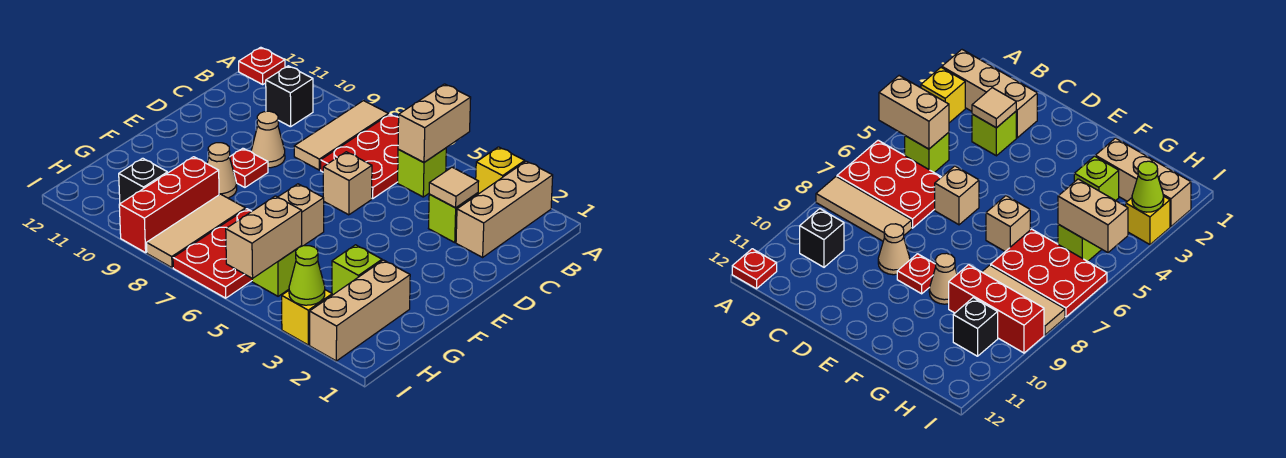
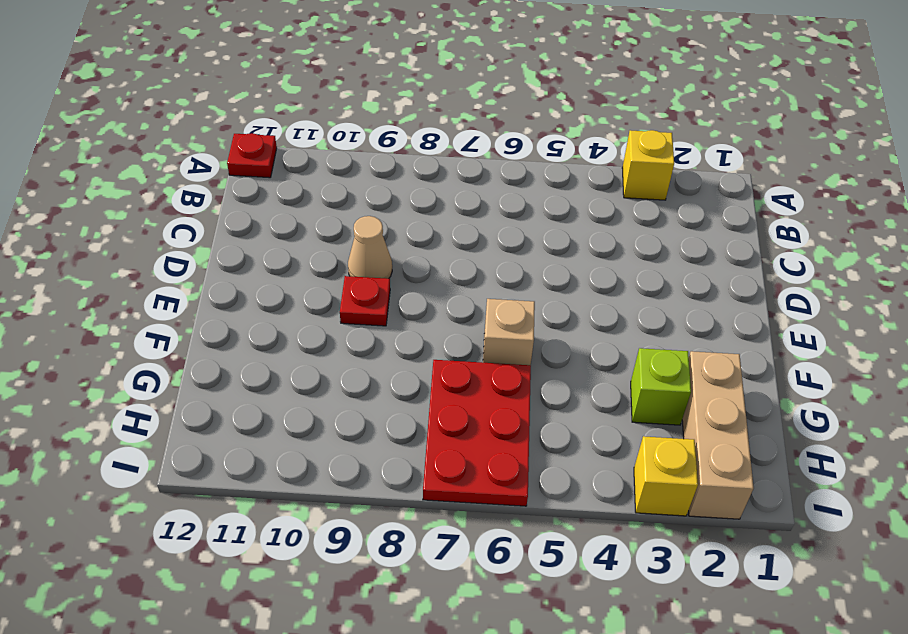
none -> tan 1x3 brick [456,161,553,257]
none -> red 2x3 plate [321,114,399,199]
none -> tan 1x3 tile [294,101,389,170]

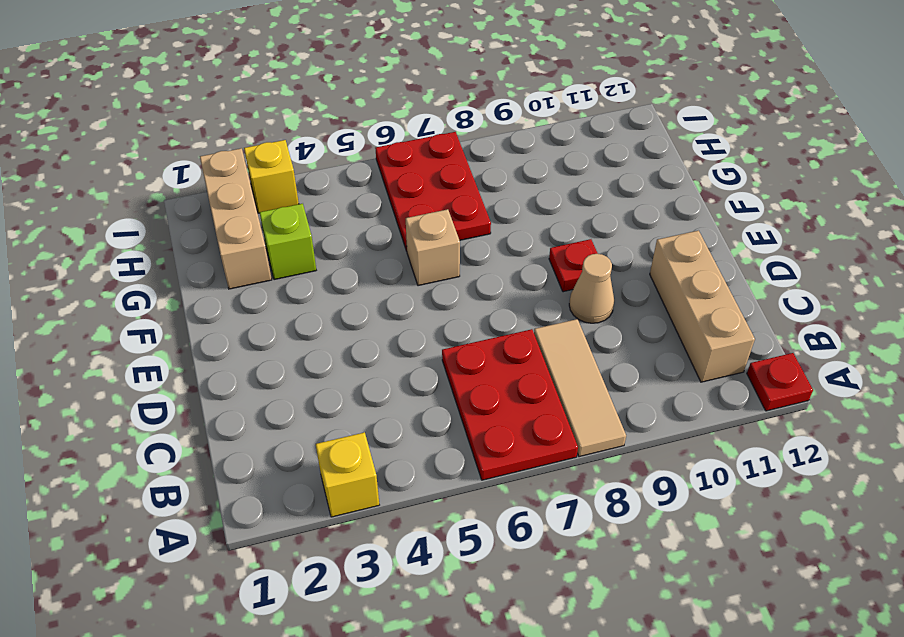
tan 1x3 brick [650,231,755,382] -> tan 1x3 brick moved to [456,161,553,257]
none -> lime 1x1 brick [398,148,446,197]
none -> black 1x1 brick [266,66,313,127]
none -> lime 1x1 brick [428,193,478,242]

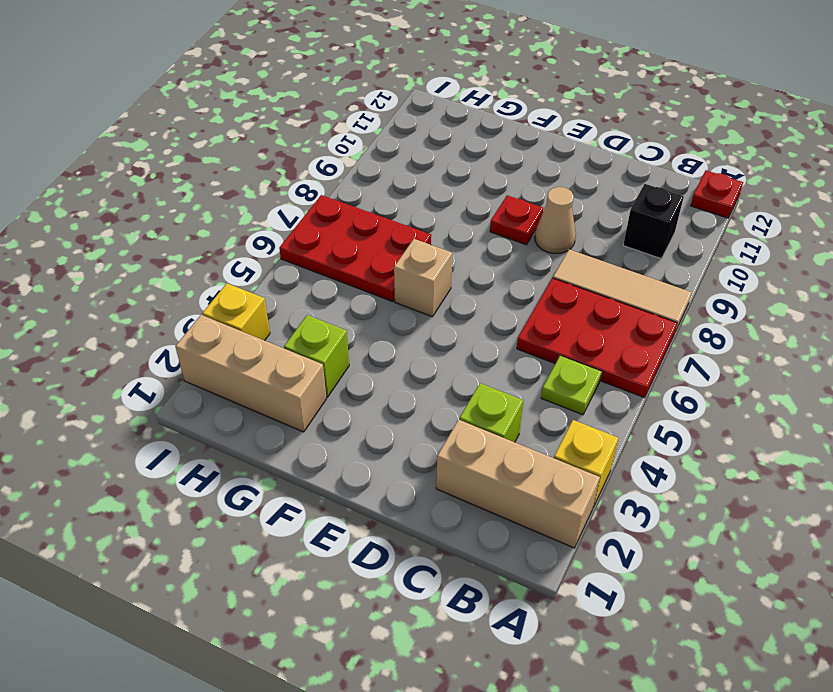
lime 1x1 plate [541,356,602,415] -> lime 1x1 brick [398,148,446,197]
none -> tan 1x1 brick [323,152,372,215]
none -> tan 1x1 cone [207,143,237,198]
none -> tan 1x3 tile [147,194,246,268]

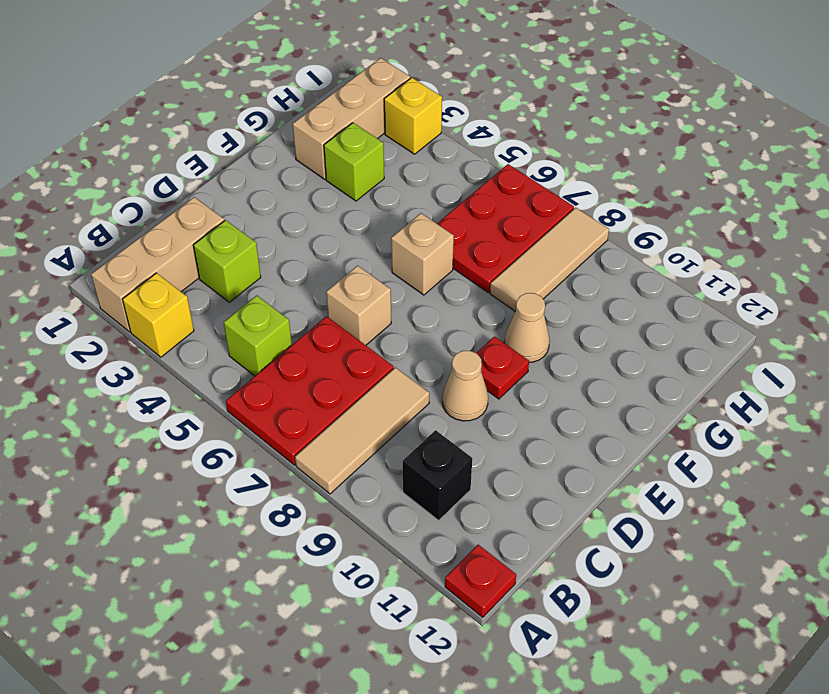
none -> red 1x3 brick [119,157,219,253]
none -> lime 1x1 brick [252,246,301,296]
none -> black 1x1 brick [119,158,167,203]

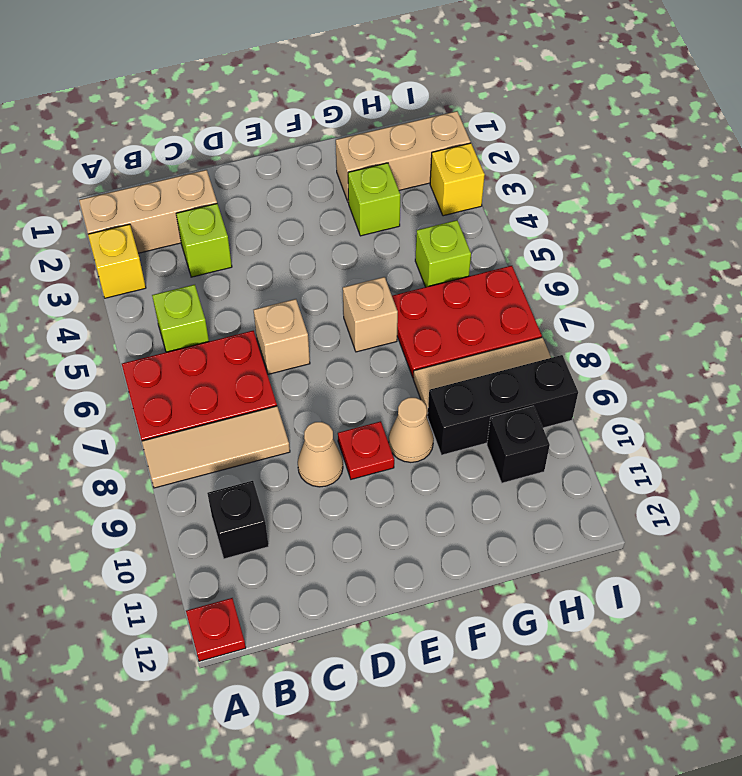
black 1x3 brick [428,355,578,455] -> red 1x3 brick [119,157,219,253]
none -> tan 1x2 brick [398,84,471,162]
none -> tan 1x1 tile [429,167,479,208]
none -> tan 1x2 brick [226,196,302,279]

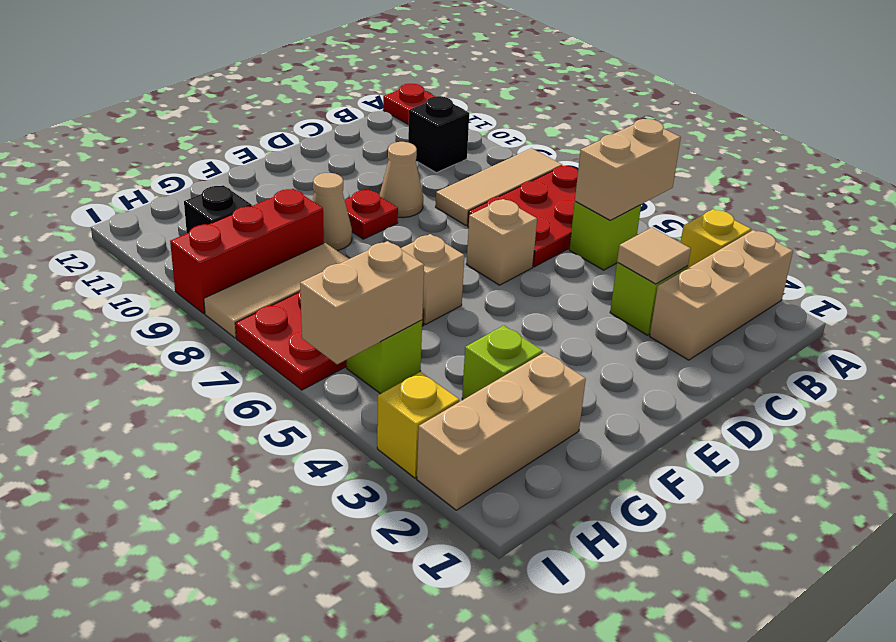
none -> lime 1x1 cone [289,246,325,305]

